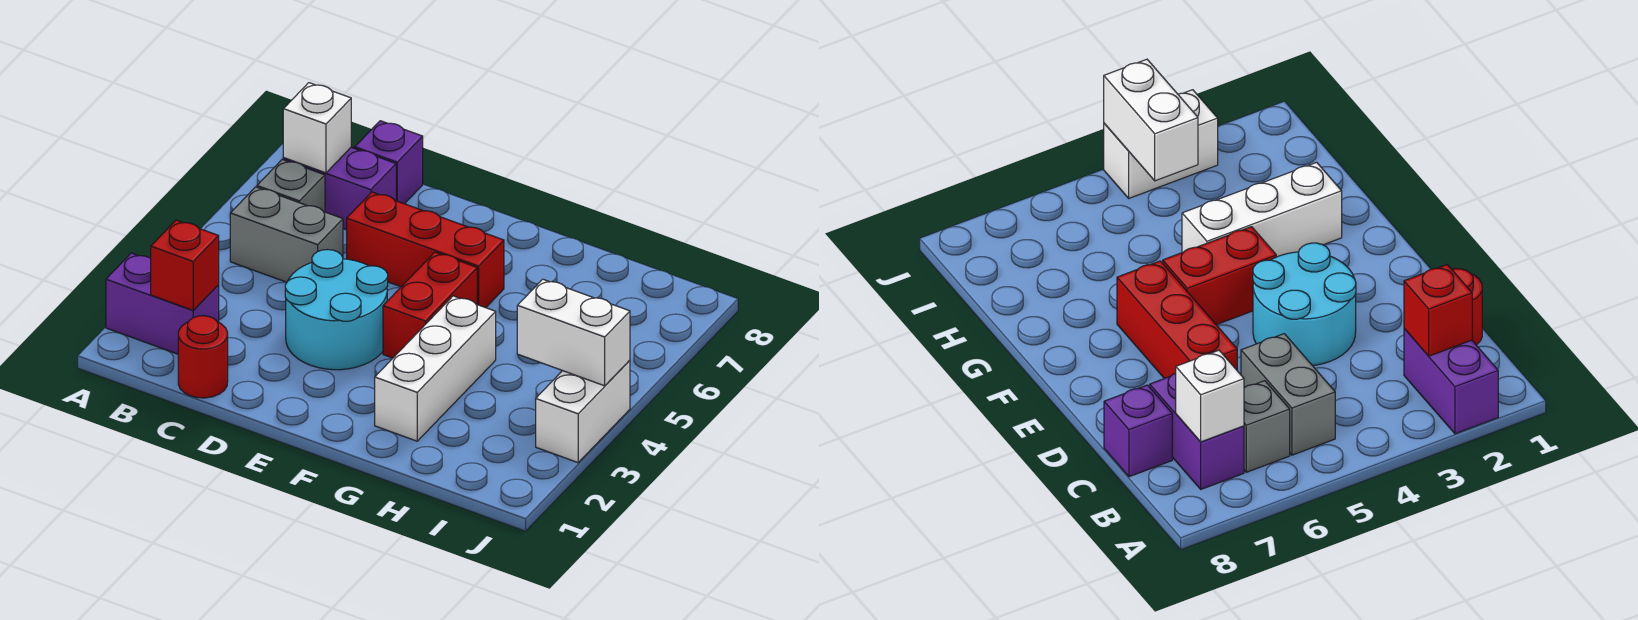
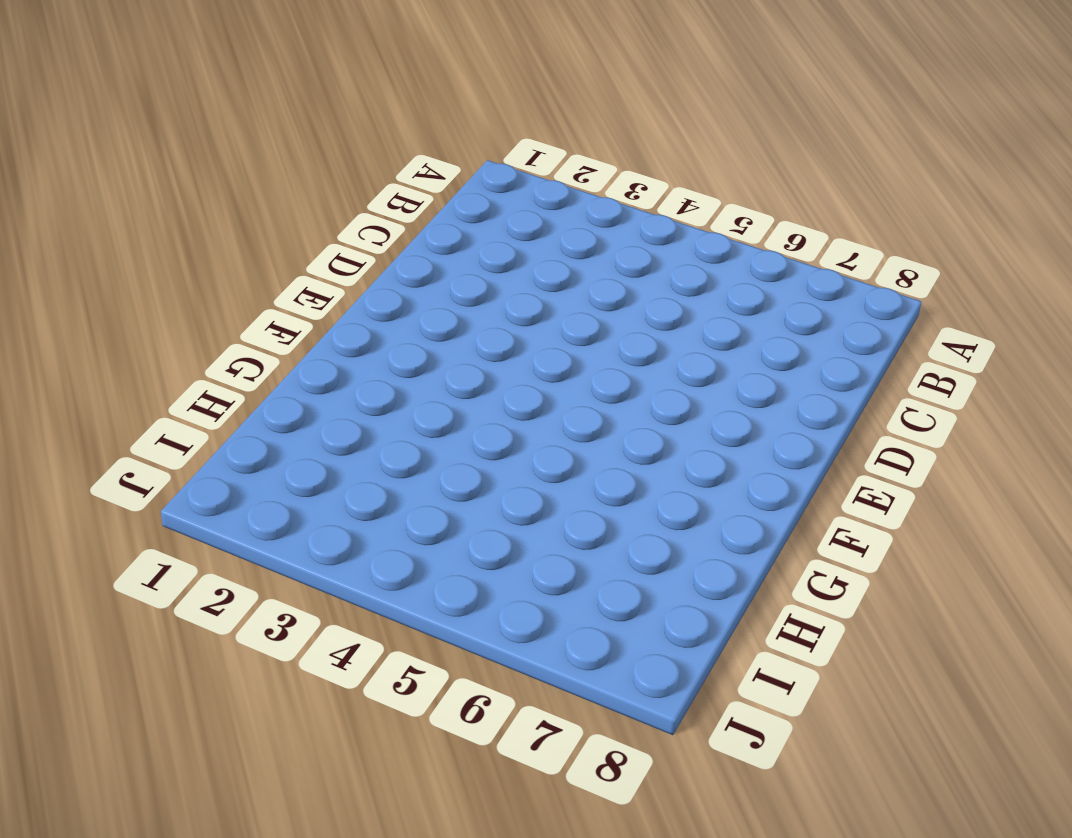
none -> purple 1x2 brick [106,253,219,354]
none -> grey 1x2 brick [230,187,343,282]
none -> grey 1x1 brick [257,159,325,212]

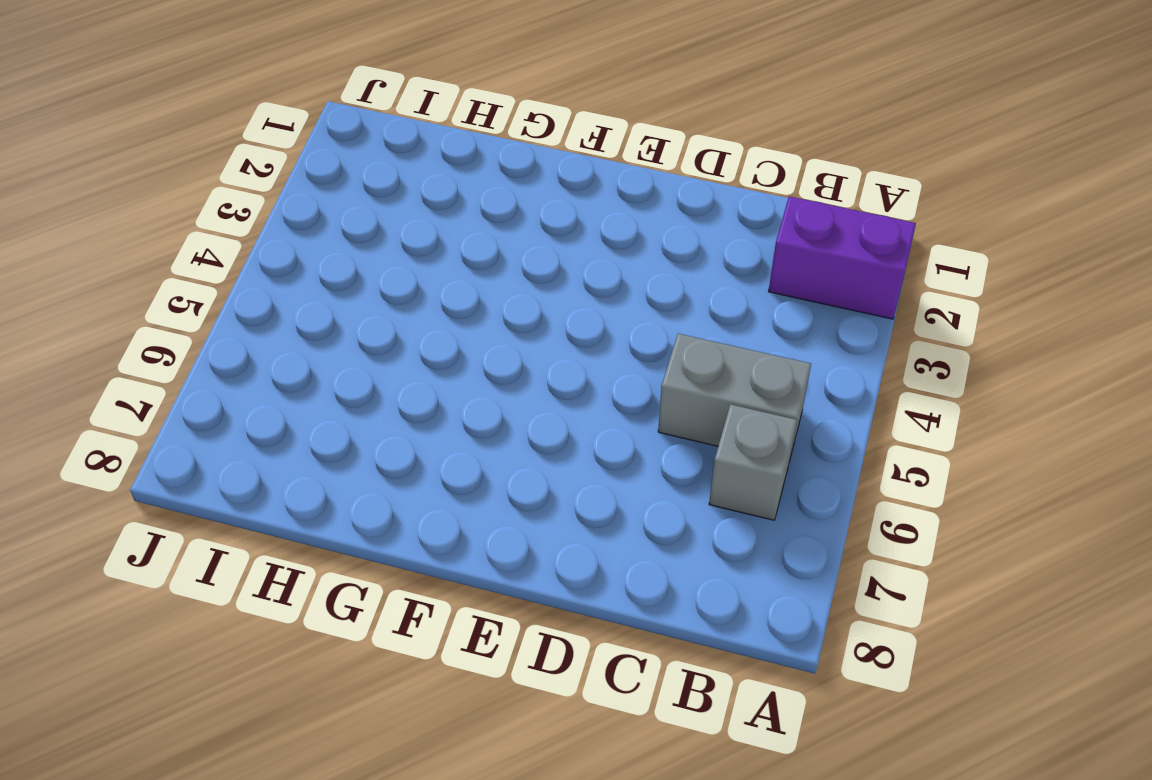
none -> purple 1x2 brick [283,147,396,230]
none -> red 1x1 round brick [178,316,228,398]
none -> purple 1x1 brick [355,121,423,204]

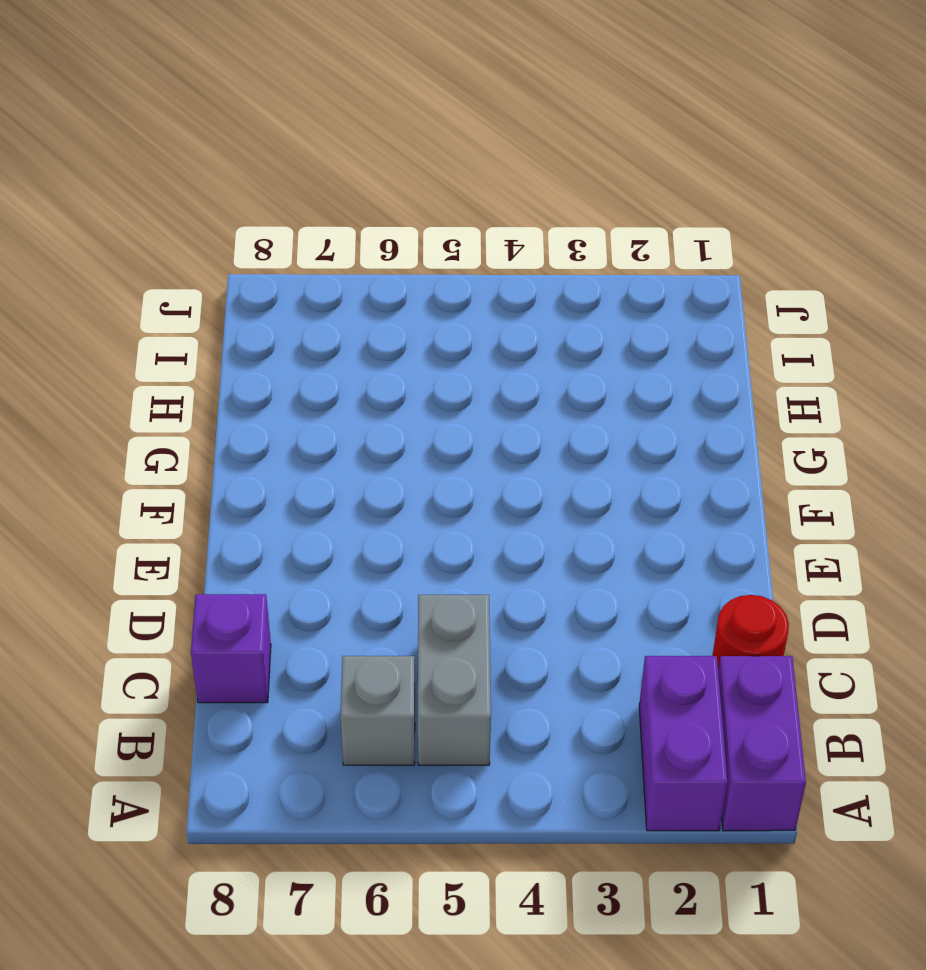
purple 1x2 brick [718,656,806,831] -> purple 1x2 brick moved to [283,147,396,230]
none -> cyan 2x2 round brick [285,250,388,370]
none -> red 1x3 brick [347,192,504,308]
none -> red 1x2 brick [383,252,477,358]

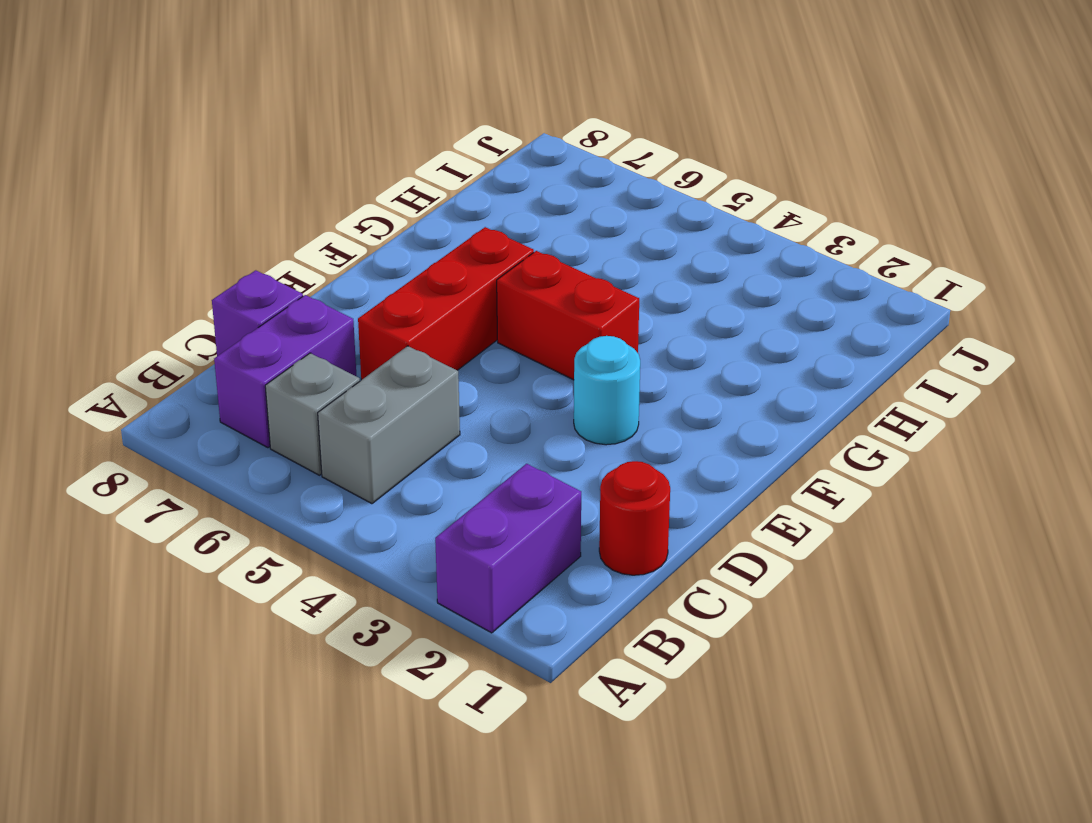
cyan 1x1 round brick [574,336,640,445] -> cyan 2x2 round brick [285,250,388,370]
none -> white 1x3 brick [375,296,496,441]
none -> white 1x2 brick [536,360,630,463]
none -> red 1x1 brick [151,220,219,310]

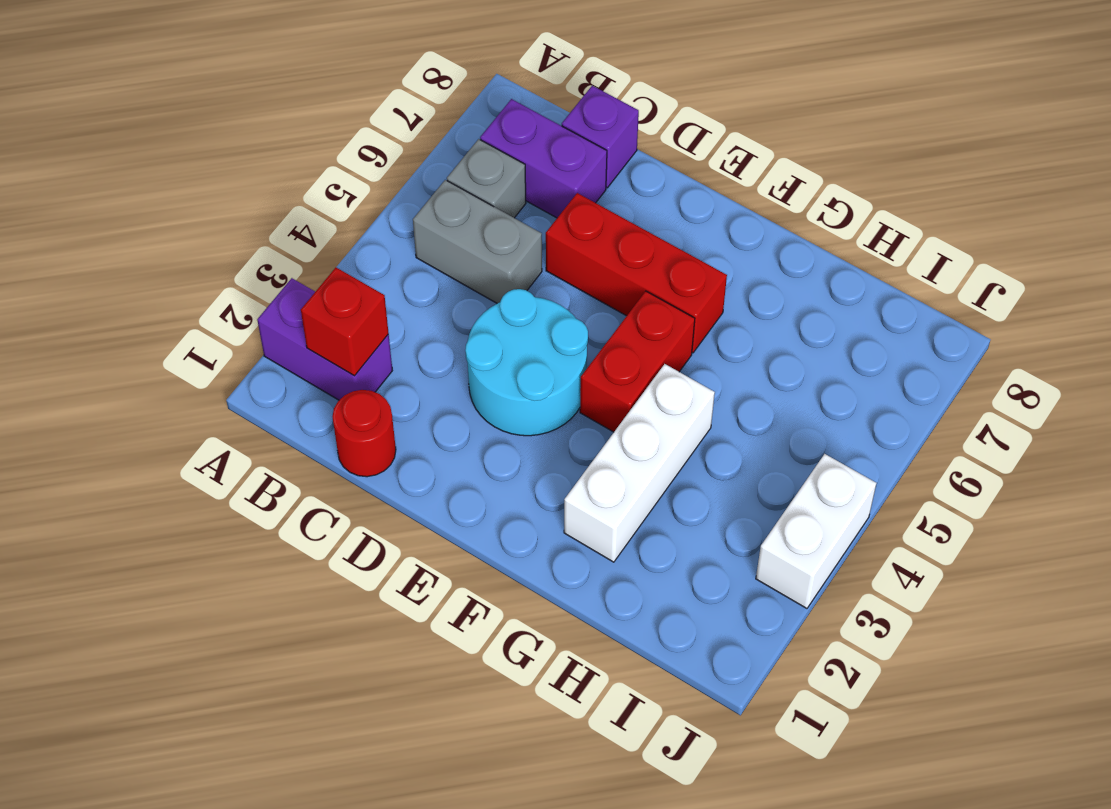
none -> white 1x1 brick [283,83,351,173]
none -> white 1x2 brick [517,279,630,386]

